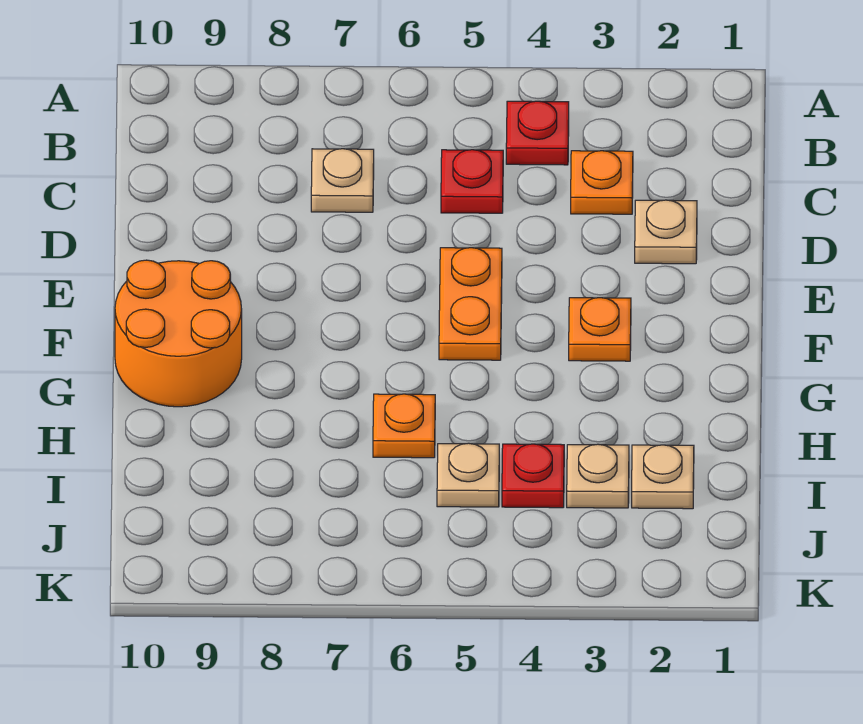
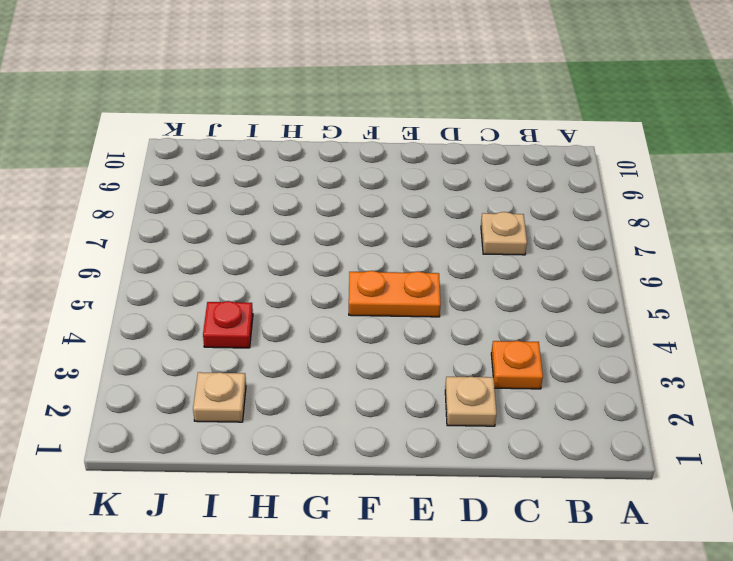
none -> red 1x1 plate [506,101,569,165]
none -> red 1x1 plate [441,150,503,213]
none -> orange 1x1 plate [569,298,631,361]

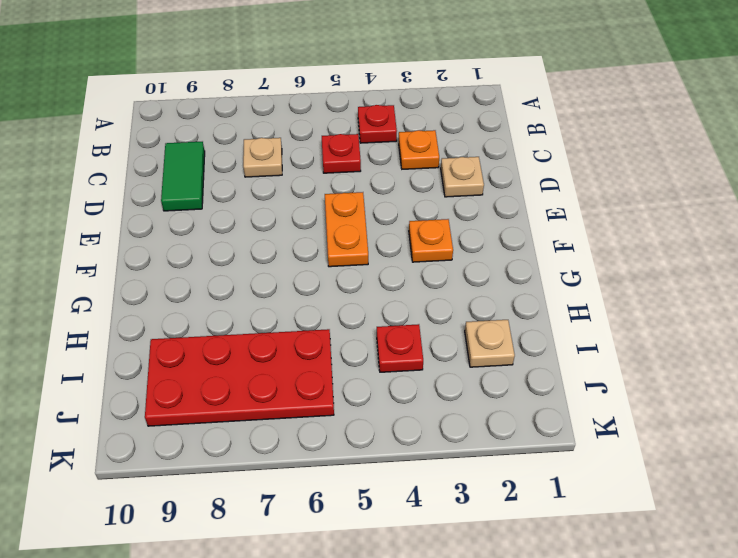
green 1x2 tile [161,142,205,211] -> none
red 2x4 plate [145,329,334,426] -> none
none -> orange 2x2 round brick [115,260,242,407]
none -> orange 1x1 plate [373,394,435,458]
none -> tan 1x1 plate [567,444,629,508]

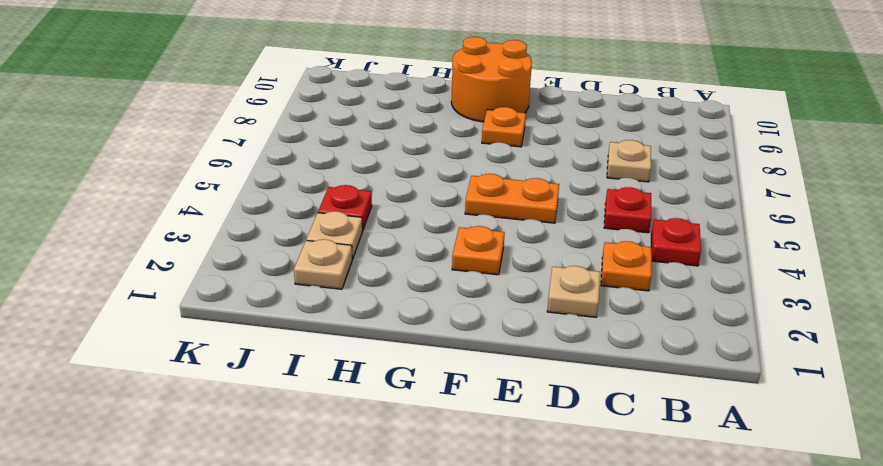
orange 1x1 plate [482,107,526,147] -> orange 1x1 plate moved to [373,394,435,458]
none -> tan 1x1 plate [437,443,499,507]

